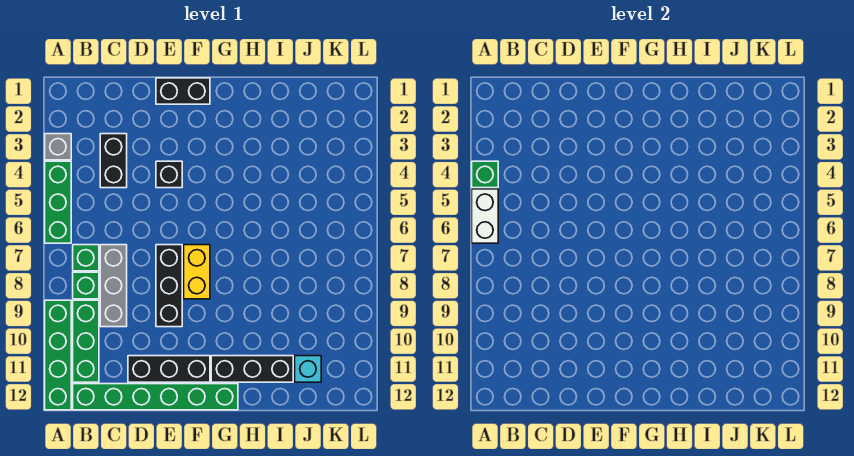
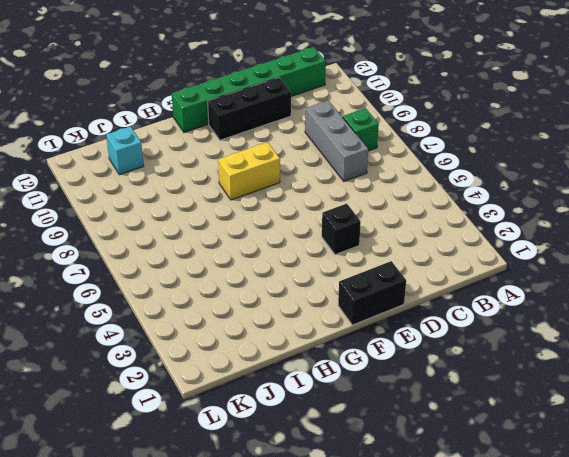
yellow 1x2 brick [218,142,280,200] -> yellow 1x2 brick turned to [184,245,210,299]
none -> grey 1x1 brick [45,134,71,160]
none -> green 1x3 brick [45,161,71,243]
none -> green 1x4 brick [45,300,71,410]

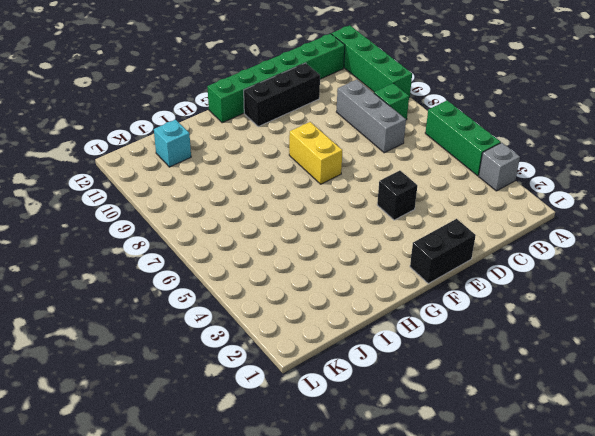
none -> green 1x1 brick [73,245,99,271]
none -> green 1x3 brick [73,300,99,382]
none -> black 1x2 brick [100,134,127,188]

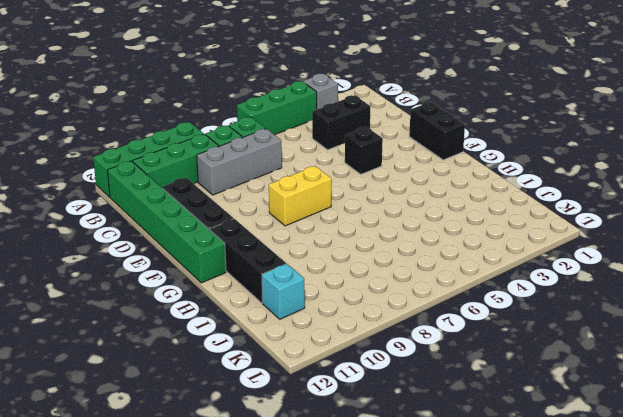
none -> black 1x3 brick [156,245,182,327]
none -> green 1x1 brick [472,161,498,188]
none -> white 1x2 brick [472,189,498,243]

